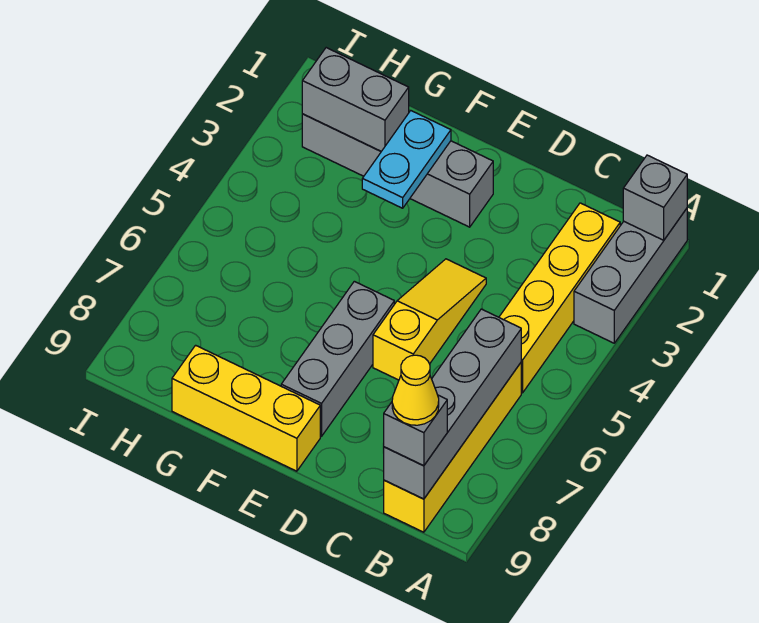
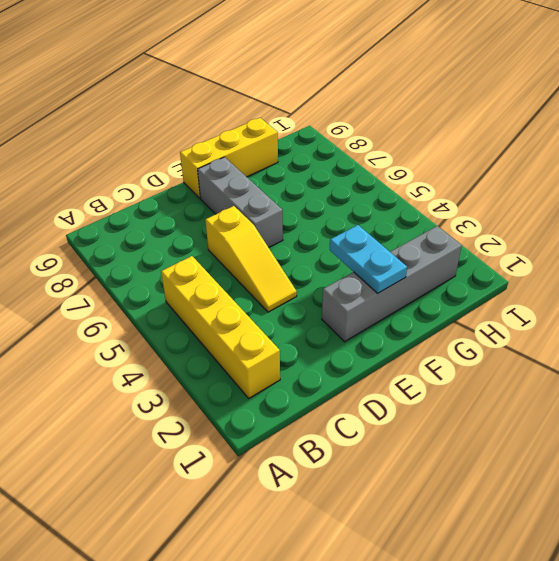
none -> grey 1x3 brick [574,209,687,343]
none -> yellow 1x4 brick [384,363,521,532]
none -> grey 1x1 brick [623,155,687,240]

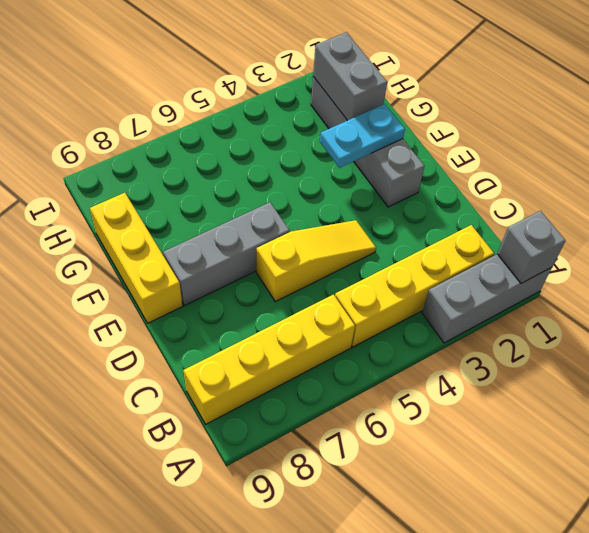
none -> grey 1x4 brick [383,309,521,499]
none -> grey 1x1 brick [384,395,447,466]
none -> yellow 1x1 cone [392,355,439,425]

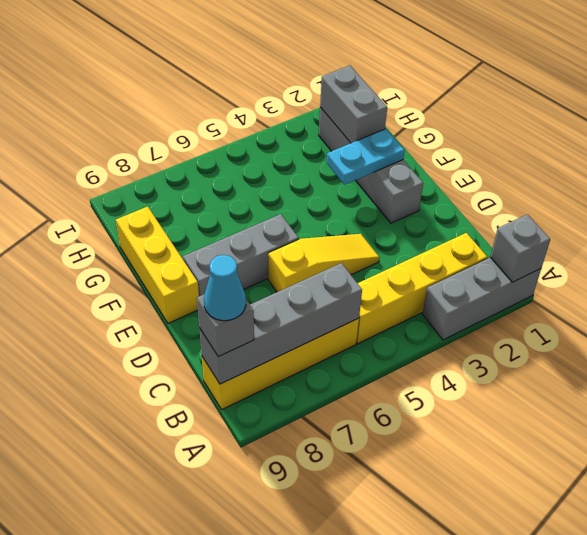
cyan 1x1 cone [204,255,246,321] -> yellow 1x1 cone [392,355,439,425]

